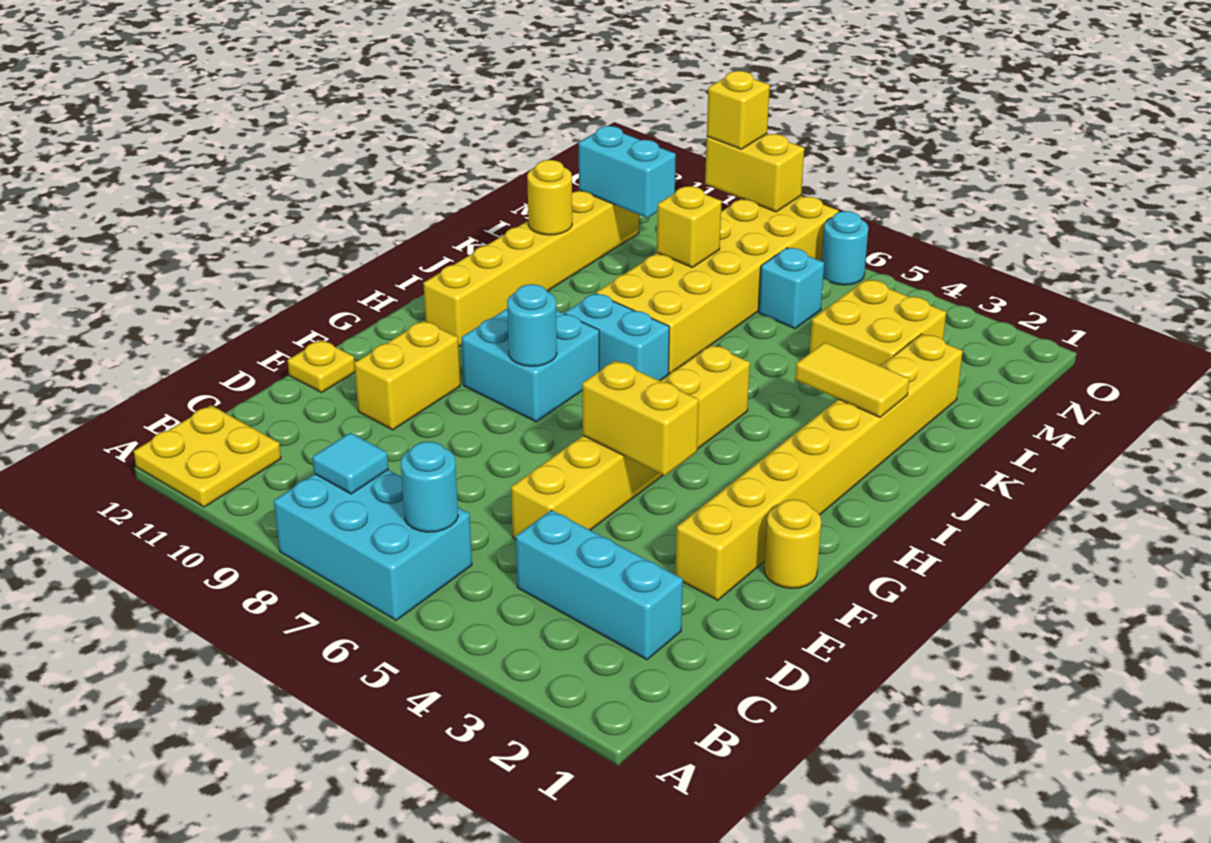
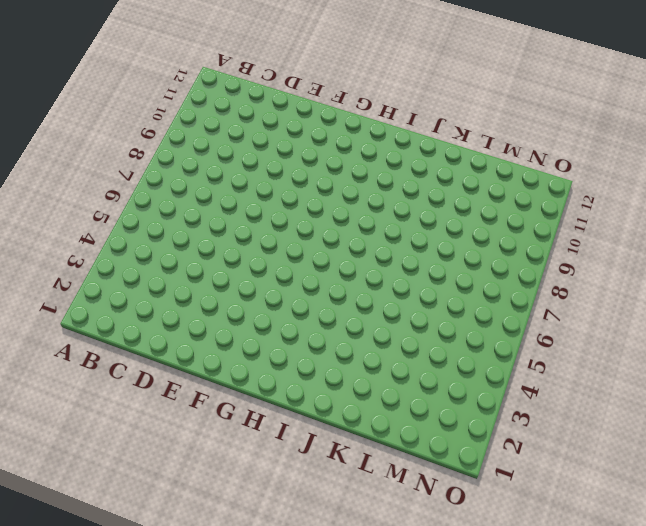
none -> cyan 2x3 brick [274,470,472,620]
none -> yellow 2x2 plate [134,405,281,507]
none -> cyan 1x3 brick [516,510,683,660]

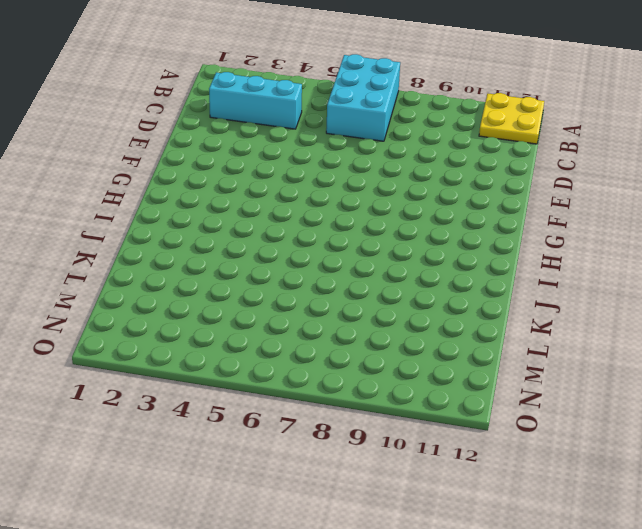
cyan 2x3 brick [326,54,400,141] -> cyan 2x3 brick turned to [274,470,472,620]
none -> yellow 1x6 brick [511,345,750,539]
none -> yellow 1x8 brick [675,334,963,600]
none -> yellow 1x2 brick [354,321,460,430]

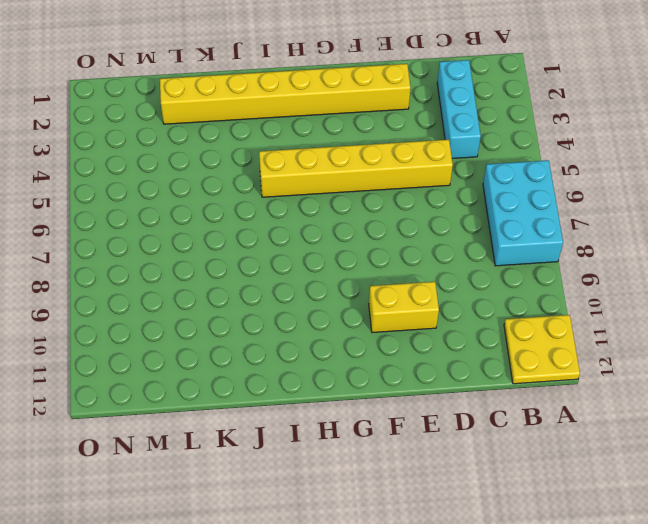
none -> yellow 1x1 plate [287,340,355,393]
none -> yellow 1x1 round brick [764,500,821,588]
none -> cyan 2x2 brick [461,309,599,422]

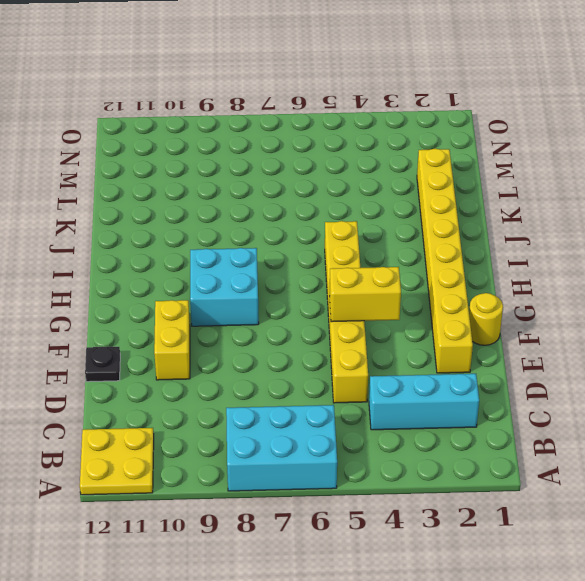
black 1x1 plate [85,347,120,382] -> yellow 1x1 plate [287,340,355,393]
none -> yellow 1x6 brick [423,190,639,346]
none -> cyan 1x2 brick [565,293,669,381]
none -> yellow 2x6 brick [596,196,839,374]

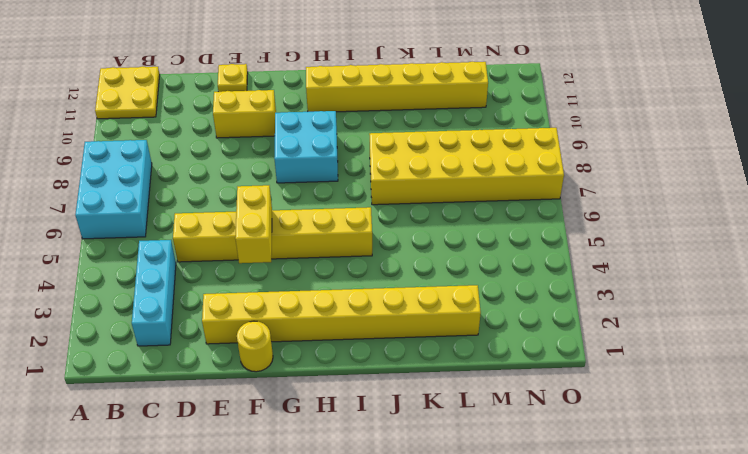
none -> cyan 1x2 brick [565,293,669,381]
none -> yellow 2x2 brick [810,280,946,366]
none -> cyan 1x1 brick [759,248,824,329]

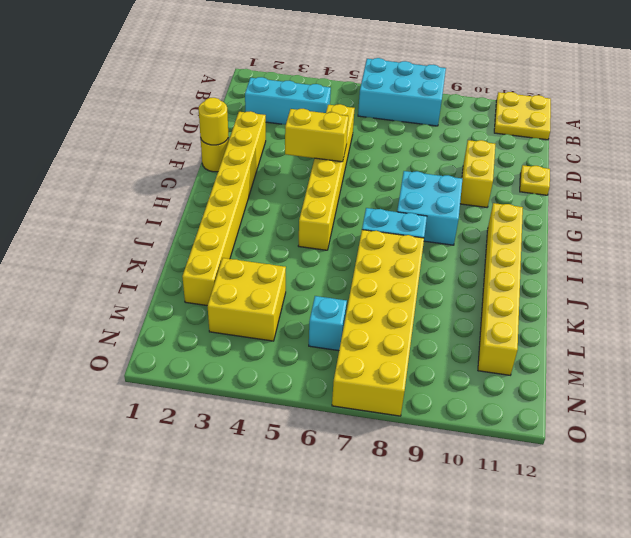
yellow 1x1 round brick [199,98,228,145] -> yellow 1x1 round brick moved to [527,160,572,235]
none -> cyan 1x1 round brick [822,211,868,285]
none -> cyan 1x1 round brick [401,441,458,532]
none -> cyan 1x1 tile [312,433,389,494]

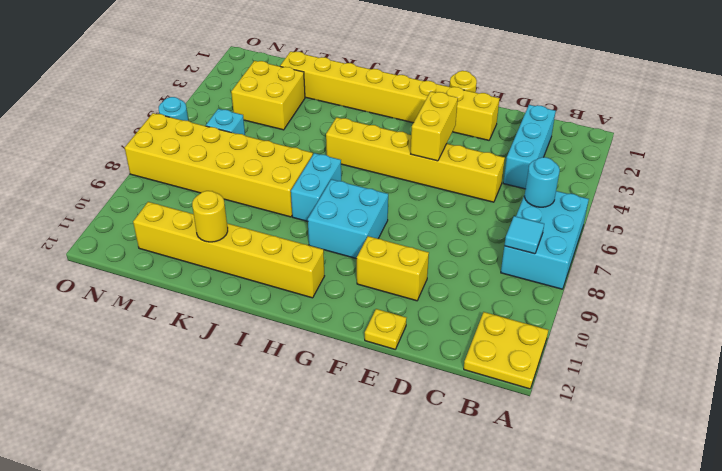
none -> cyan 1x1 round brick [507,284,557,366]
none -> yellow 1x2 tile [795,342,909,417]
none -> yellow 1x1 brick [657,186,722,267]

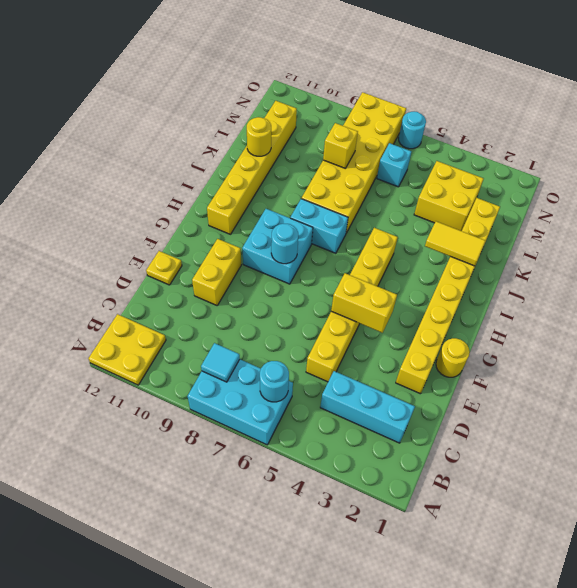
none -> cyan 1x2 brick [579,126,676,218]
none -> yellow 1x2 brick [705,134,804,212]
none -> yellow 1x1 brick [707,71,770,149]

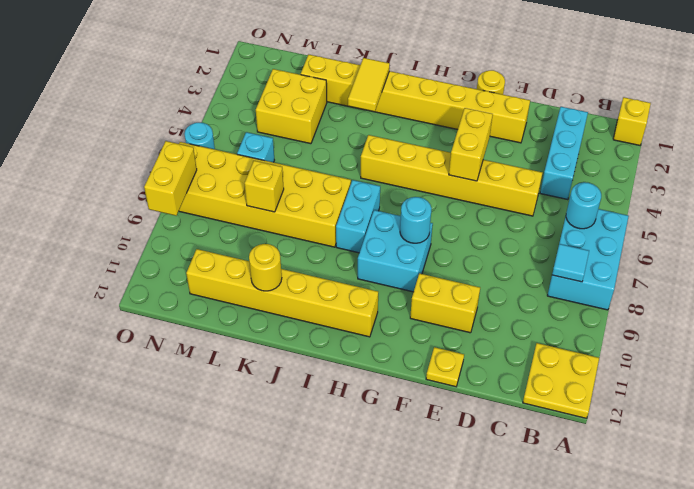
yellow 1x1 brick [613,97,651,145] -> yellow 1x1 brick moved to [707,71,770,149]
none -> cyan 1x2 brick [579,126,676,218]

